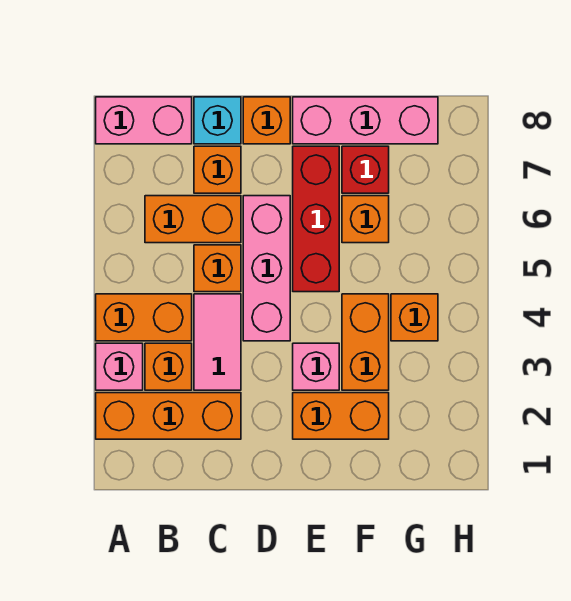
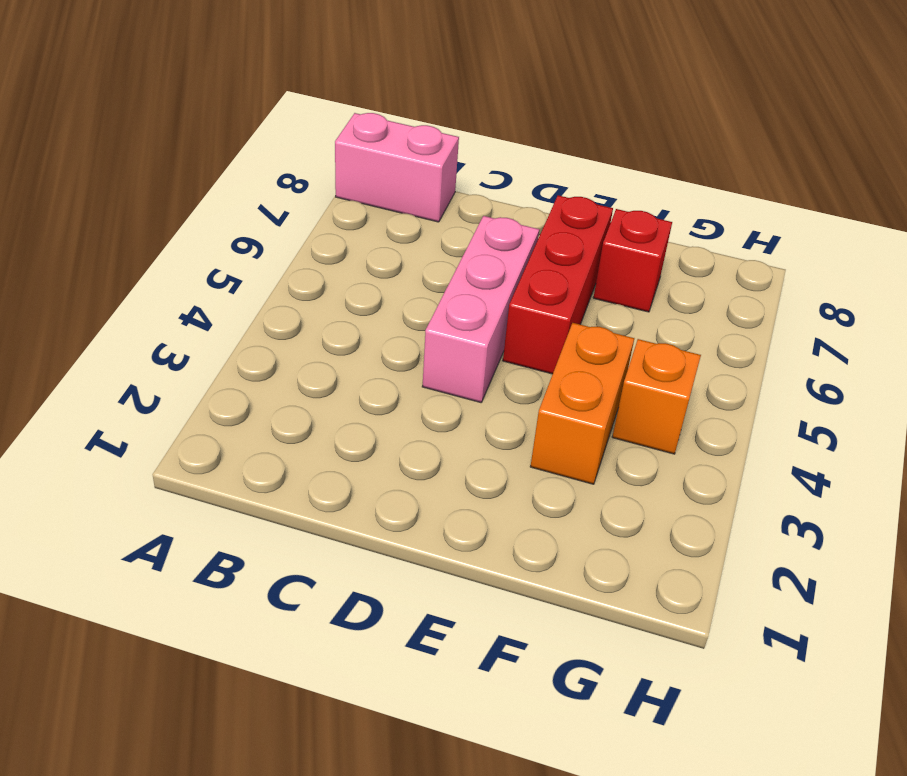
none -> orange 1x3 brick [96,393,241,439]
none -> pink 1x1 brick [96,343,143,390]
none -> orange 1x2 brick [96,294,192,341]

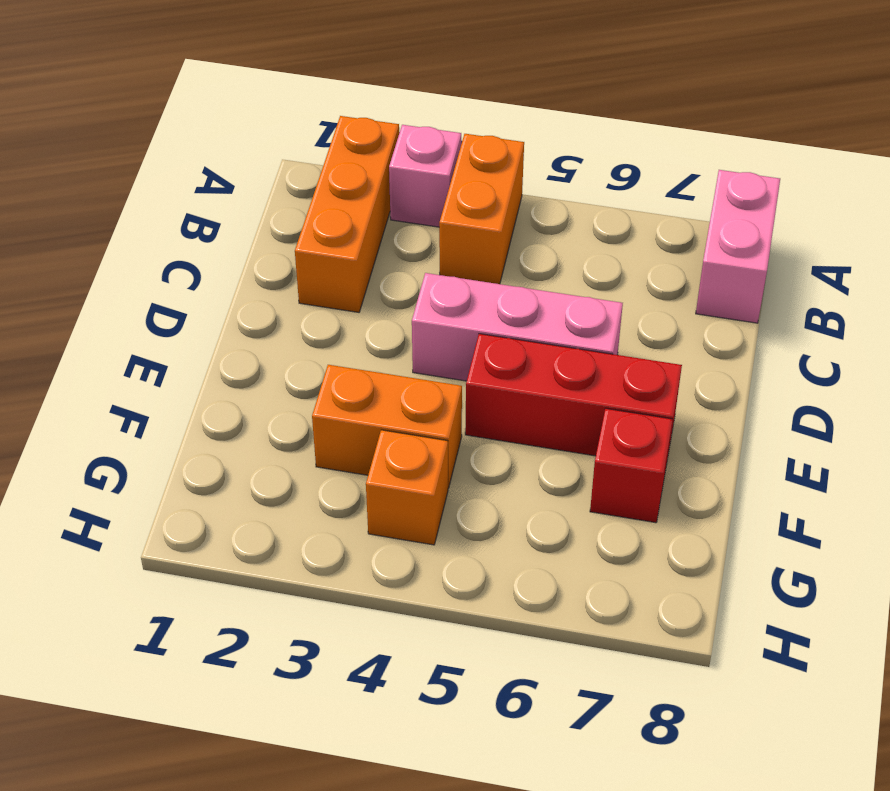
none -> orange 1x1 brick [145,343,192,390]
none -> orange 1x2 brick [145,196,241,243]
none -> pink 1x2 tile [194,294,241,390]

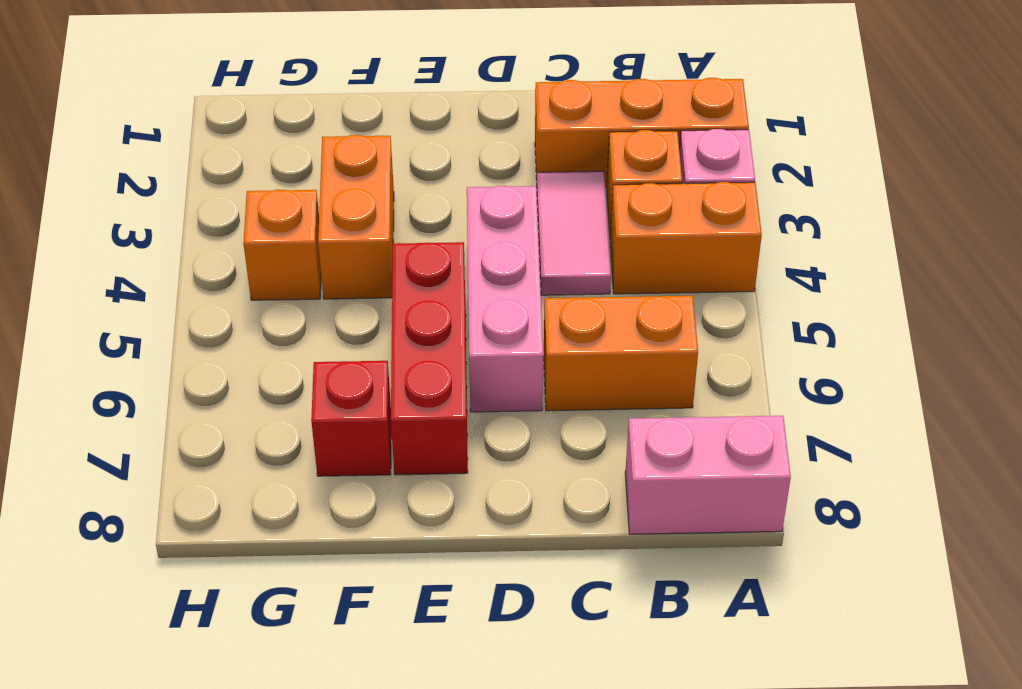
none -> orange 1x1 brick [194,245,241,292]
none -> orange 1x1 brick [194,146,241,193]
none -> cyan 1x1 brick [194,97,241,144]

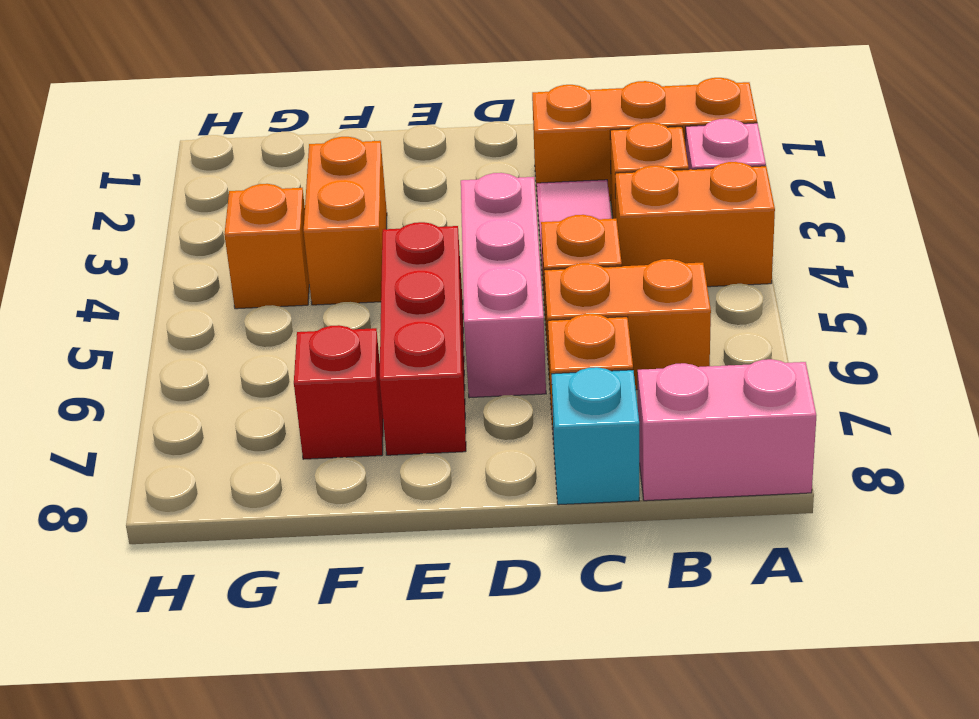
none -> orange 1x1 brick [243,97,290,144]
none -> orange 1x2 brick [293,393,389,439]
none -> pink 1x1 brick [293,343,339,390]

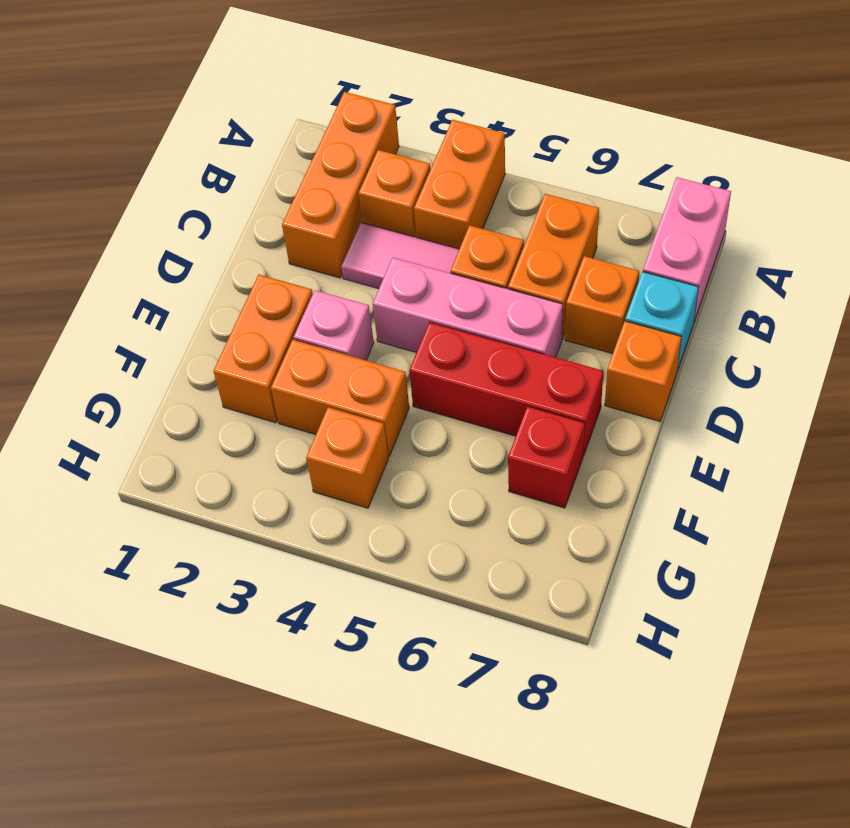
none -> pink 1x1 brick [96,343,143,390]
none -> pink 1x3 brick [293,97,438,144]
none -> orange 1x1 brick [342,196,389,243]

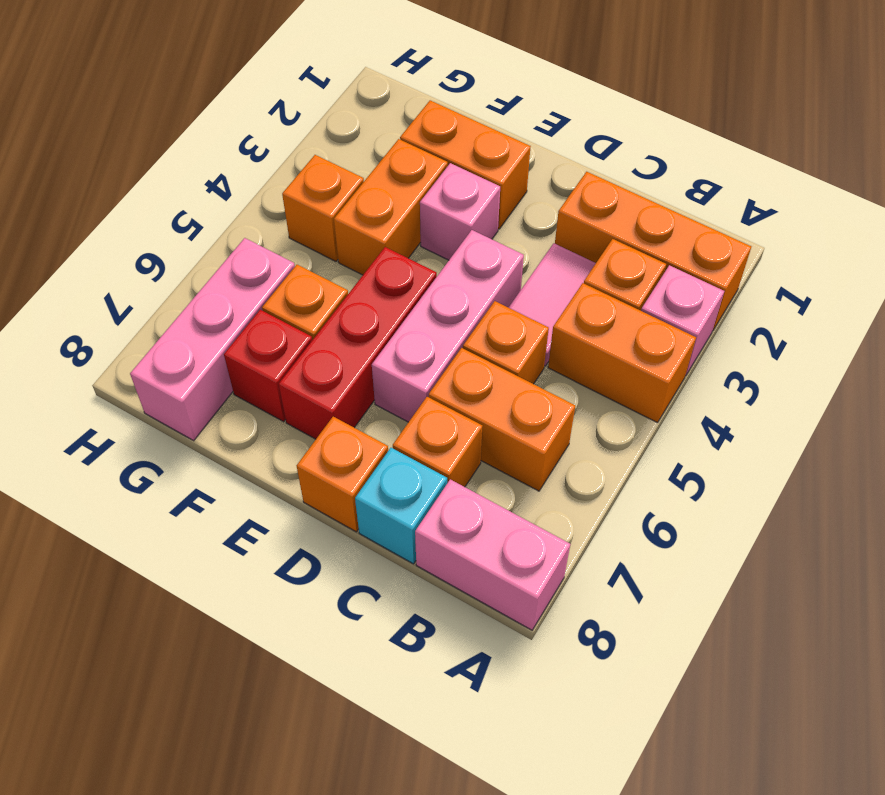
pink 1x3 brick [130,238,295,441] -> pink 1x3 brick turned to [293,97,438,144]

